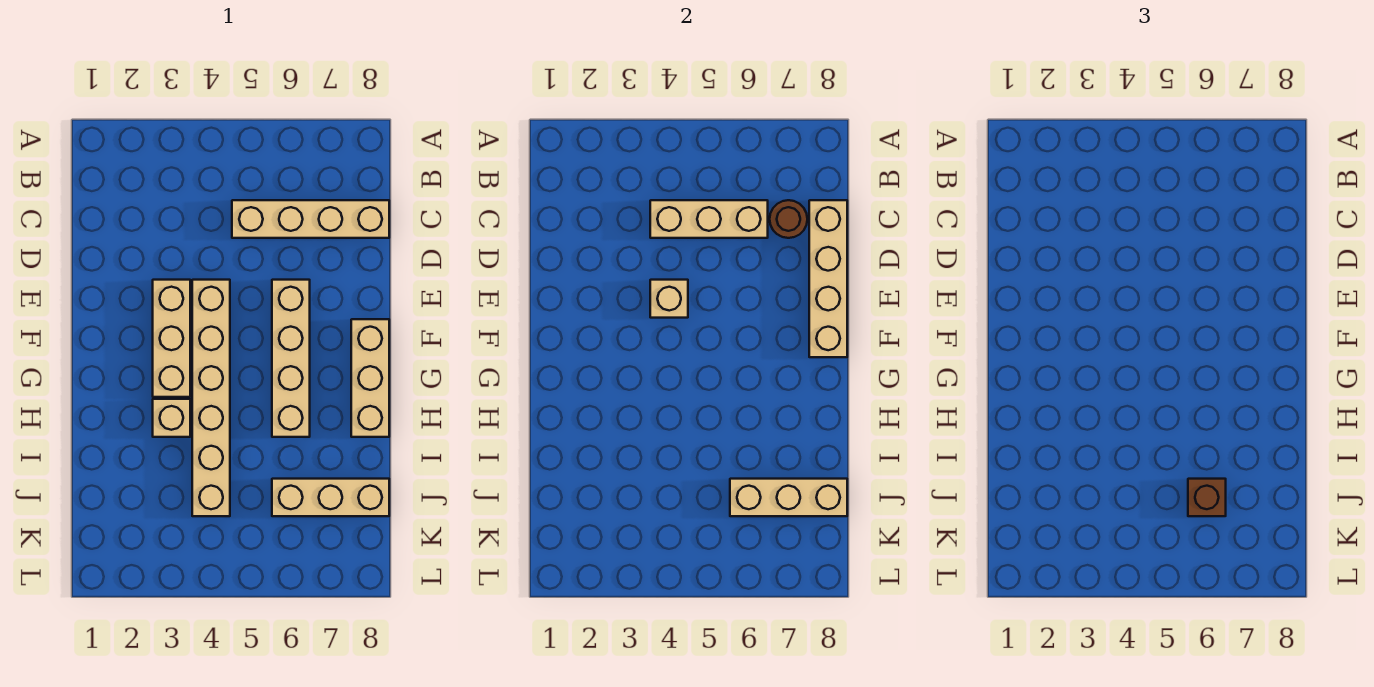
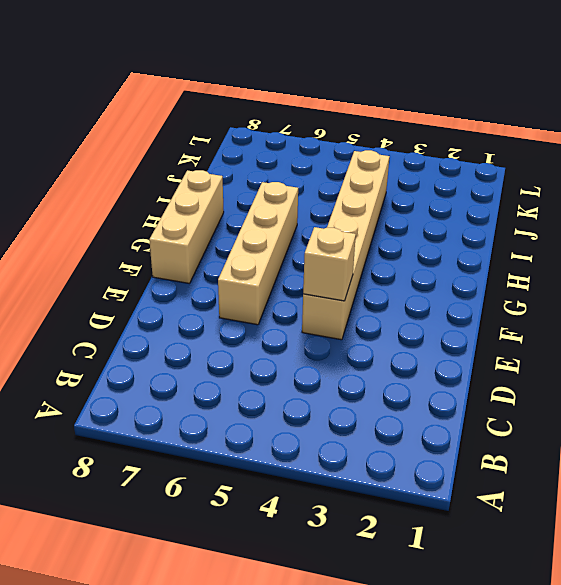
none -> tan 1x4 brick [232,200,389,238]
none -> tan 1x3 brick [153,280,190,397]
none -> tan 1x1 brick [153,399,190,437]

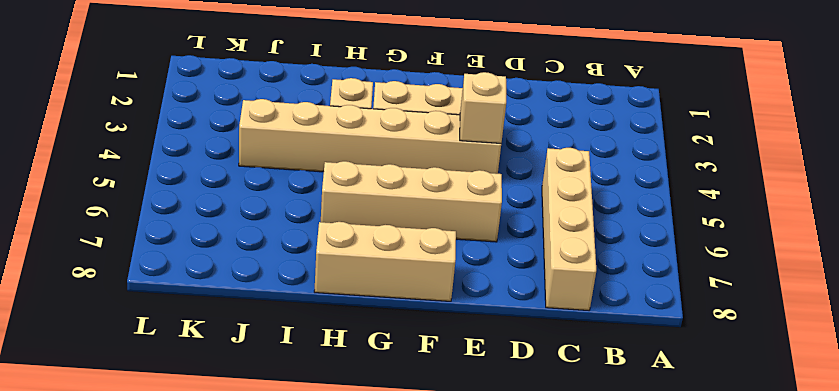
none -> tan 1x3 brick [272,479,389,516]
none -> tan 1x3 brick [650,200,768,238]
none -> brown 1x1 round brick [770,200,807,238]

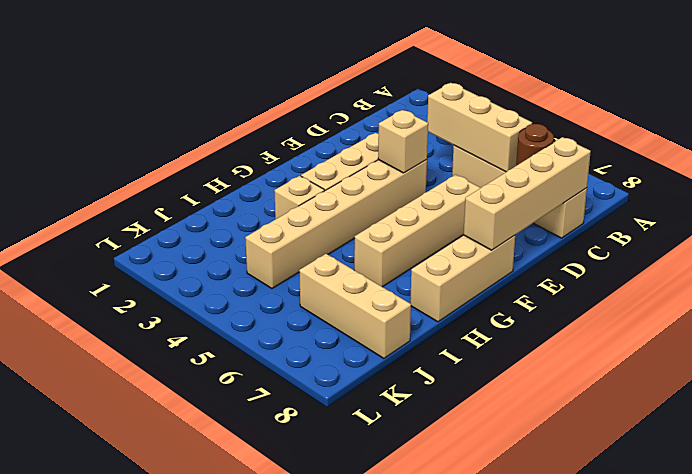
none -> tan 1x3 brick [730,479,847,516]
none -> brown 1x1 brick [1188,479,1226,516]

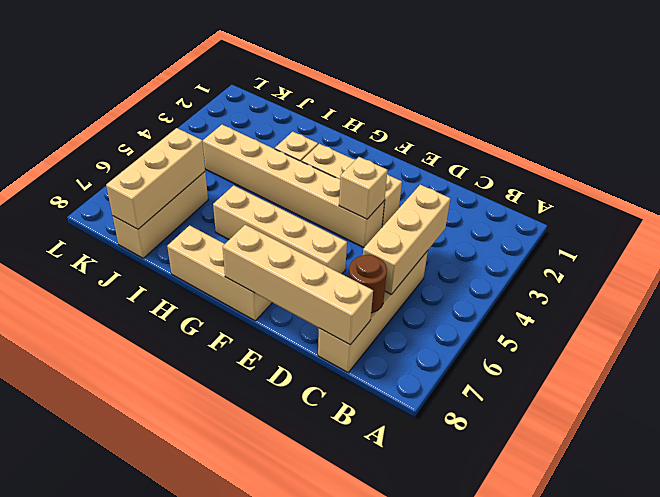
none -> brown 1x1 brick [1188,479,1226,516]

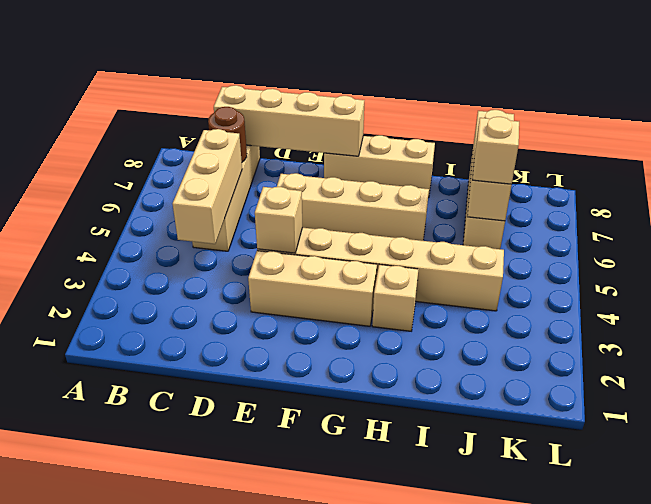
tan 1x1 brick [472,117,519,184] -> brown 1x1 brick [1188,479,1226,516]

